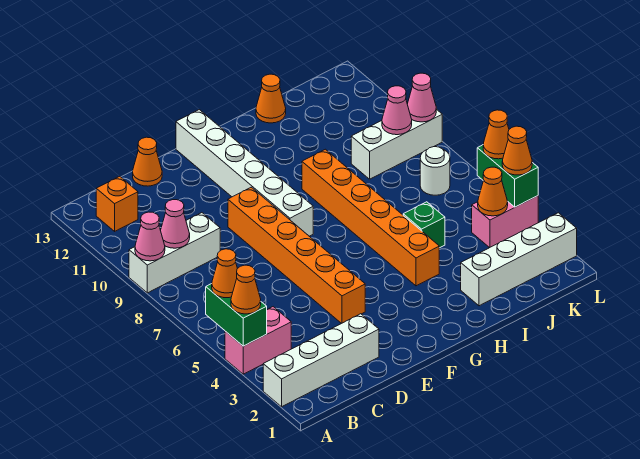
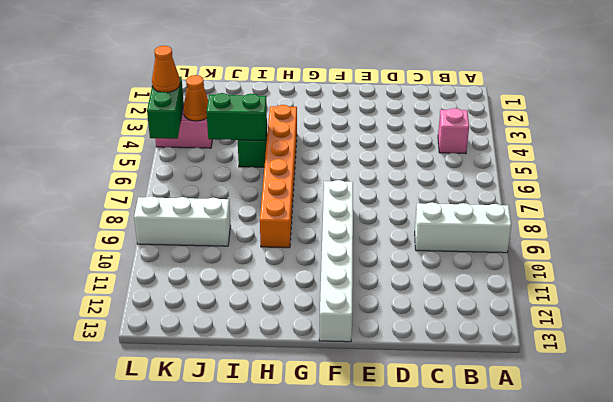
pink 1x1 brick [438,108,469,154] -> pink 1x2 brick [225,307,291,374]
green 1x2 brick [207,93,267,141] -> green 1x2 brick turned to [206,284,267,346]
none -> white 1x4 brick [263,314,379,407]
none -> orange 1x1 brick [96,176,138,231]
none -> orange 1x1 cone [133,137,162,186]

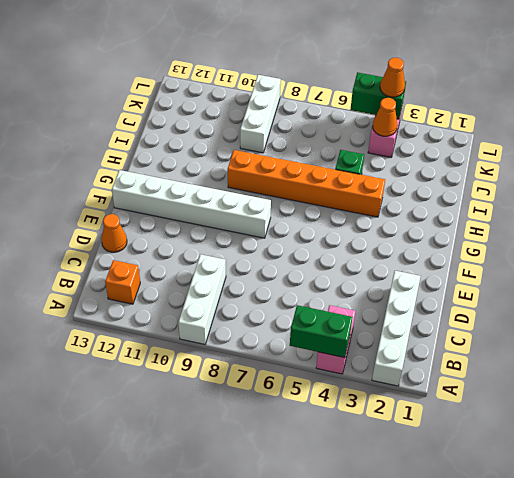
none -> orange 1x6 brick [228,187,365,324]
none -> white 1x4 brick [461,213,577,306]
none -> orange 1x1 cone [256,74,286,123]

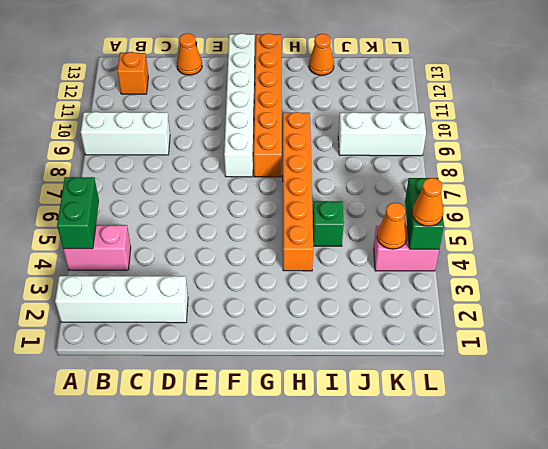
orange 1x6 brick [254,33,282,177] -> orange 1x6 brick moved to [228,187,365,324]
none -> white 1x4 brick [461,213,577,306]
none -> white 1x1 round brick [420,147,450,195]
none -> pink 1x1 cone [135,212,165,261]

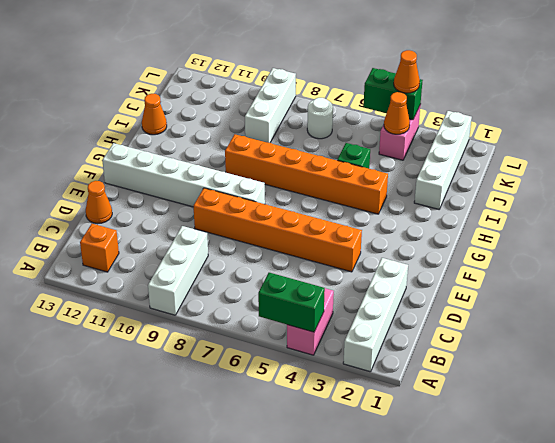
none -> pink 1x1 cone [135,212,165,261]
none -> pink 1x1 cone [161,200,190,248]
none -> pink 1x1 cone [382,86,412,135]

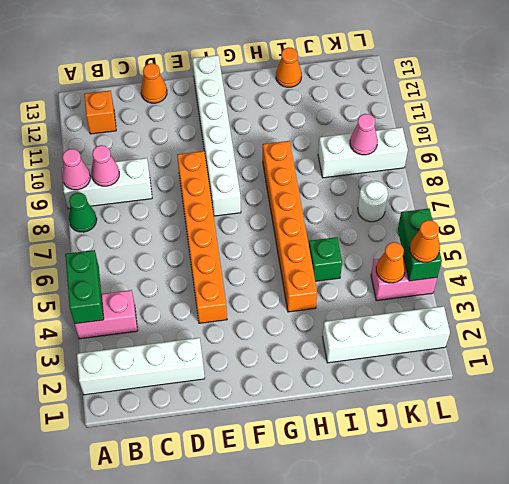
green 1x1 cone [69,193,97,232] -> none
none -> pink 1x1 cone [407,73,436,122]
none -> orange 1x1 cone [231,265,261,314]
none -> orange 1x1 cone [212,249,237,298]

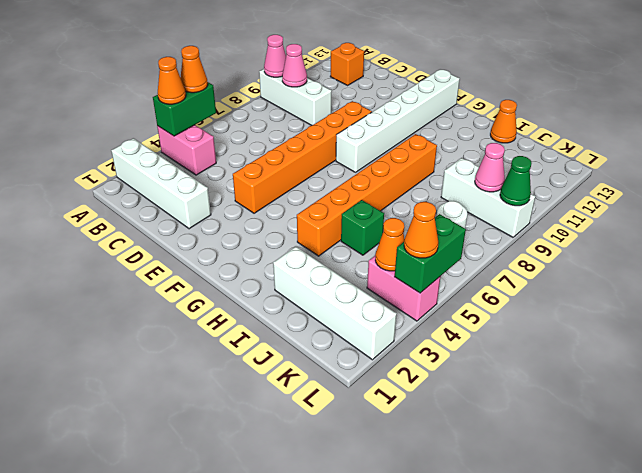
green 1x1 cone [500,156,531,206] -> pink 1x1 cone [407,73,436,122]
none -> orange 1x1 cone [133,137,162,186]
none -> orange 1x1 cone [483,110,509,159]

